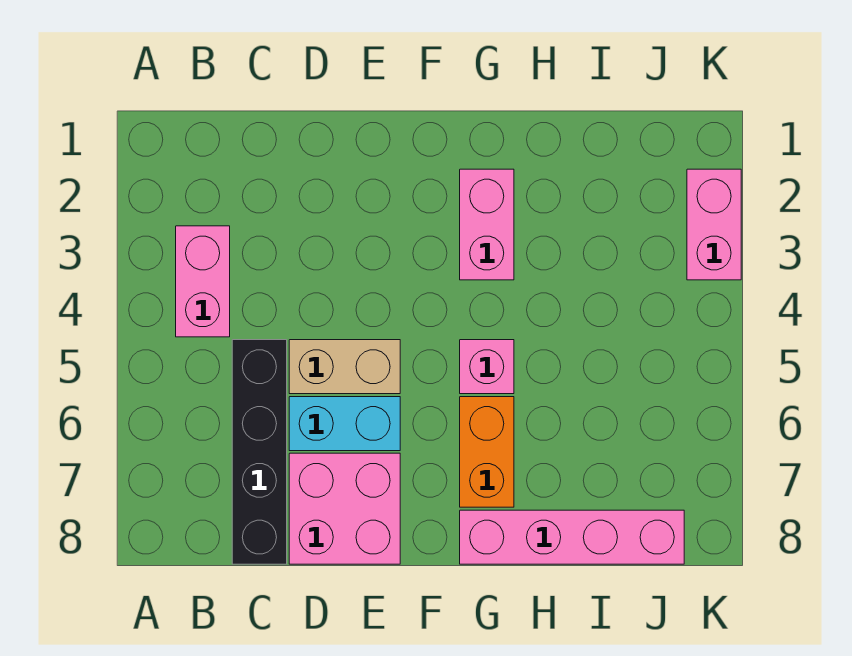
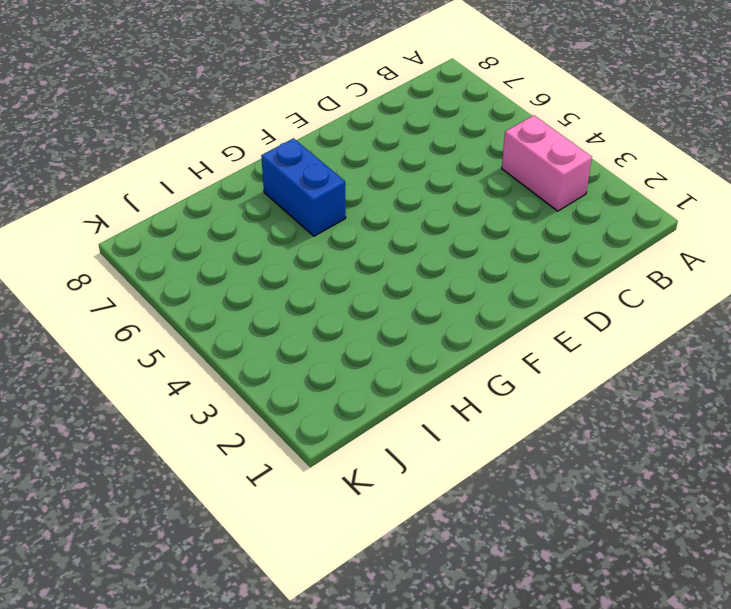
blue 1x2 brick [261,138,346,236] -> orange 1x2 brick [460,397,514,507]
none -> black 1x4 brick [232,340,287,564]
none -> tan 1x2 brick [289,340,400,394]

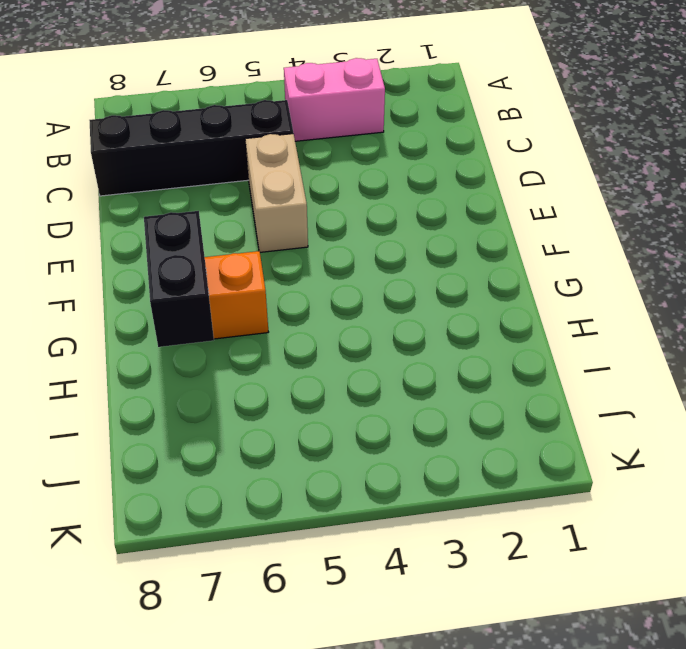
black 1x2 brick [144,211,214,347] -> none
none -> cyan 1x2 brick [289,397,400,451]
none -> pink 2x2 brick [289,453,400,564]

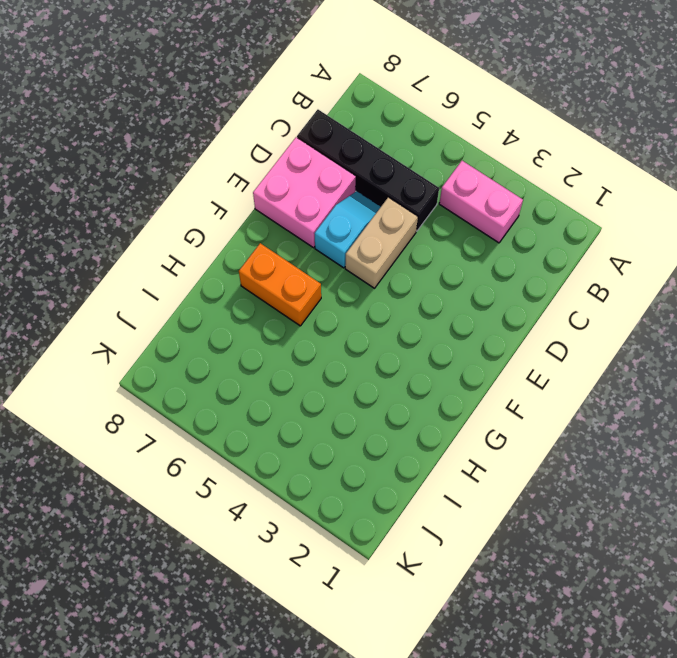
cyan 1x2 slope [314,191,381,268] -> cyan 1x2 brick [289,397,400,451]
none -> pink 1x2 brick [460,169,514,280]
none -> pink 1x1 brick [460,340,514,394]

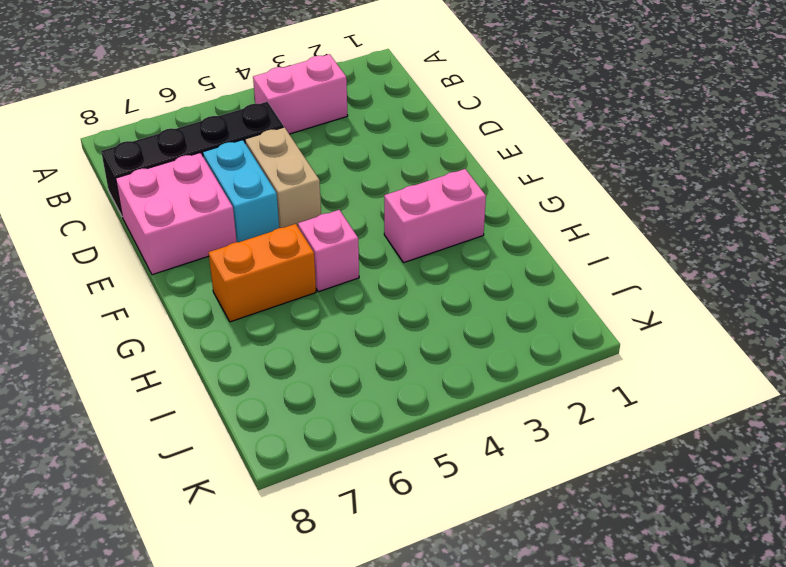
none -> pink 1x4 brick [460,510,684,564]
none -> pink 1x2 brick [687,169,741,280]

